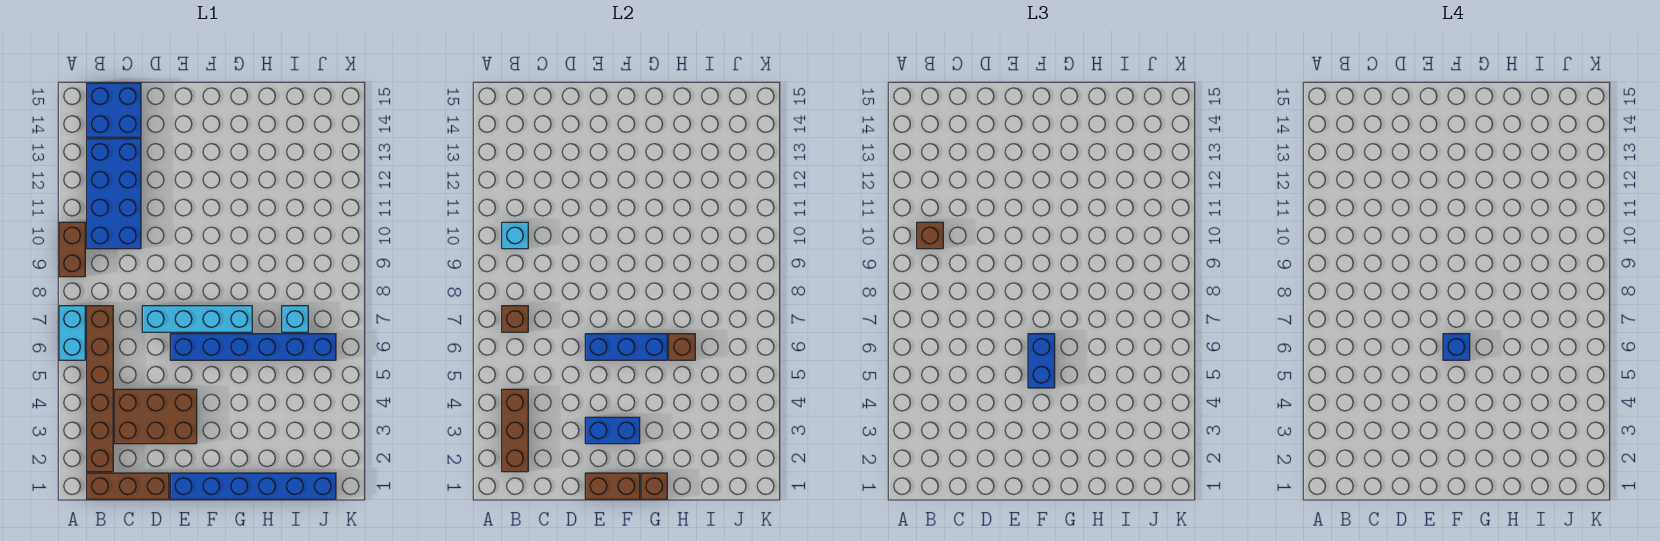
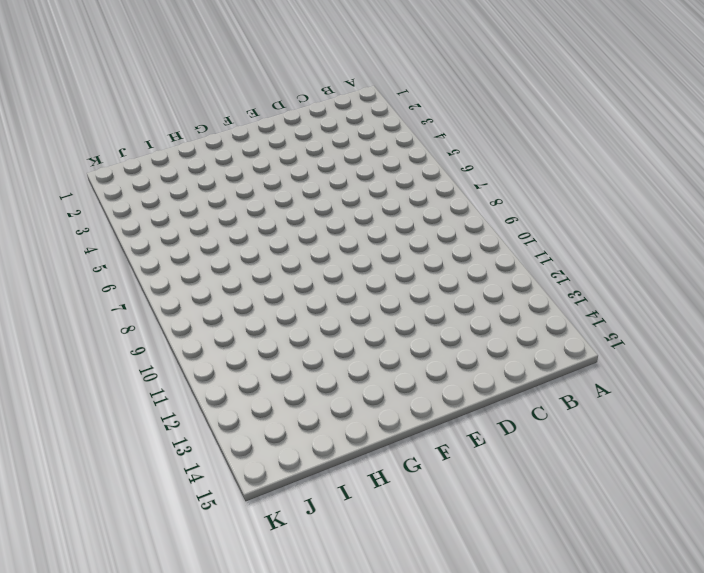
none -> cyan 1x2 brick [59,306,85,360]
none -> brown 1x2 brick [59,222,85,277]
none -> brown 1x3 brick [87,473,169,499]

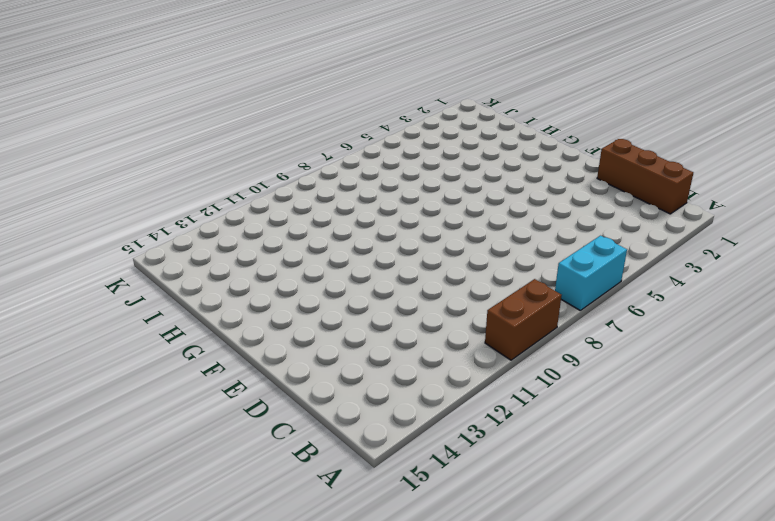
none -> brown 1x6 brick [87,306,113,472]
none -> blue 2x4 brick [87,139,141,249]
none -> blue 2x2 brick [87,83,141,137]

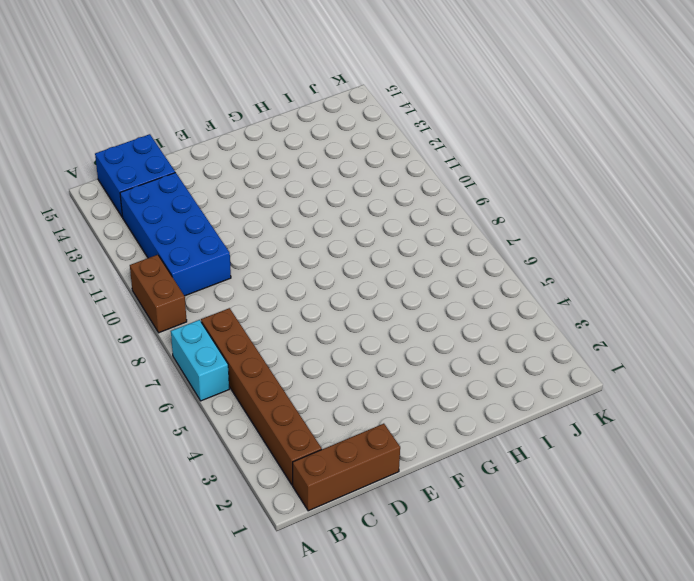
none -> brown 2x3 brick [115,389,197,444]
none -> cyan 1x4 brick [142,306,252,332]
none -> blue 1x6 brick [170,473,336,499]

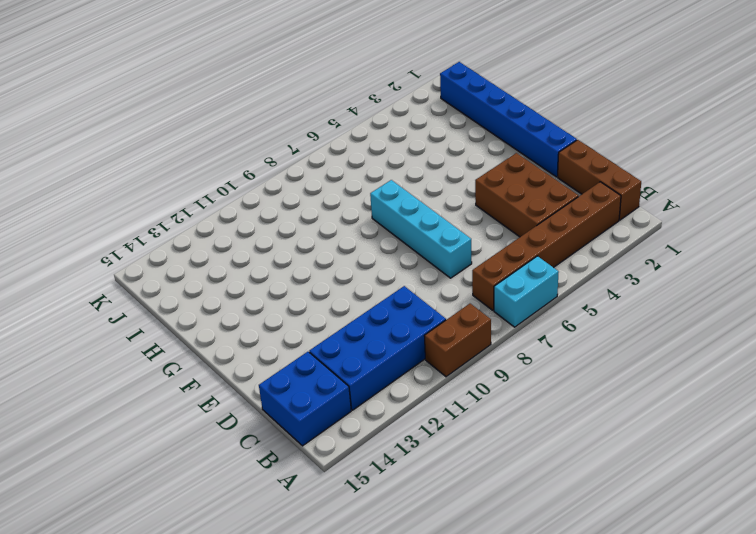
none -> blue 1x6 brick [170,334,336,360]
none -> cyan 1x1 brick [282,306,308,332]
none -> brown 1x3 brick [502,389,528,472]

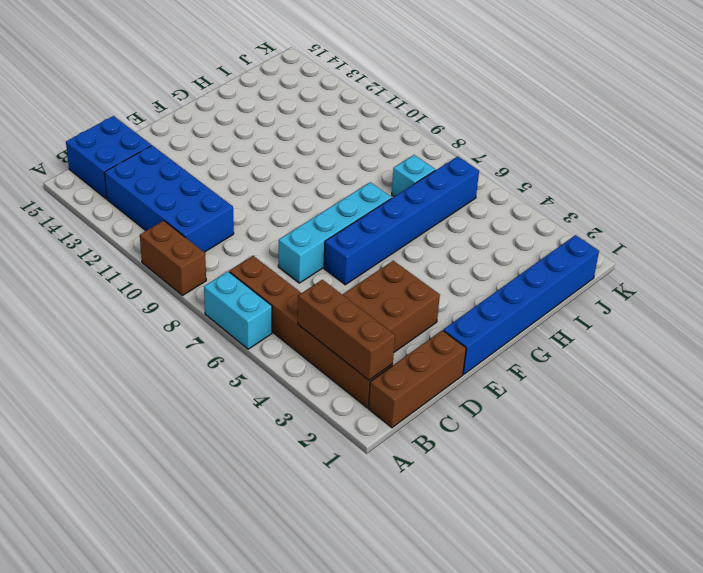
none -> brown 1x1 brick [502,306,528,332]
none -> cyan 1x1 brick [502,222,528,249]
none -> brown 1x2 brick [585,473,640,499]

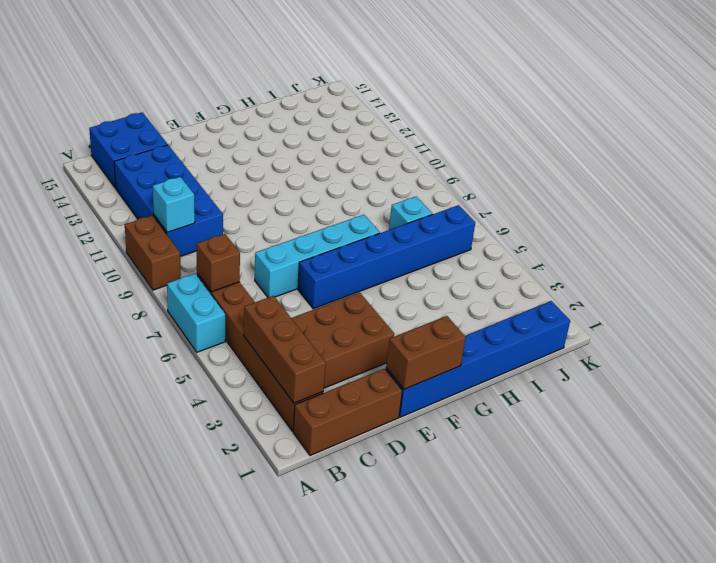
none -> blue 1x2 brick [585,417,640,444]
none -> blue 1x3 brick [585,334,667,360]
none -> brown 1x1 brick [641,473,667,499]

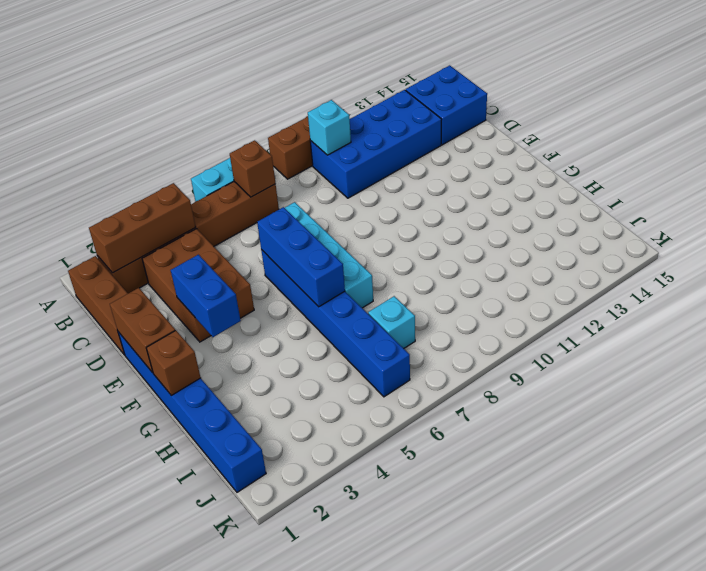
none -> brown 1x1 brick [669,334,695,360]
none -> brown 1x1 brick [917,222,943,249]
none -> blue 1x2 brick [1028,334,1055,388]

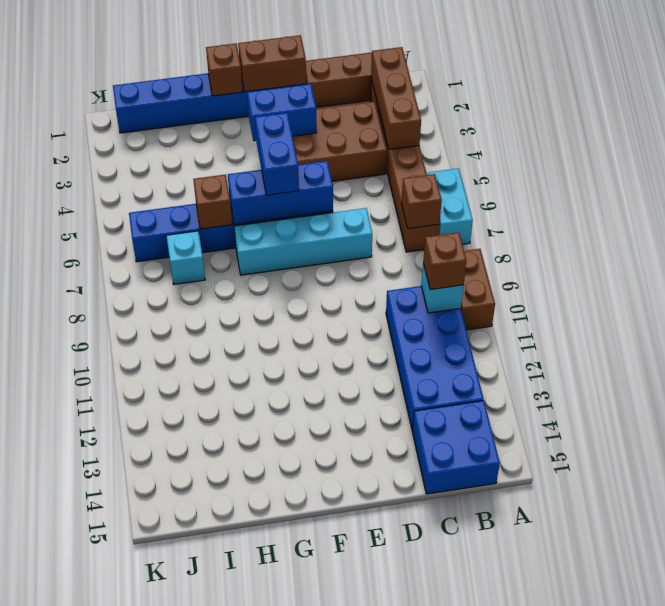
none -> blue 1x1 brick [1443,334,1470,360]

